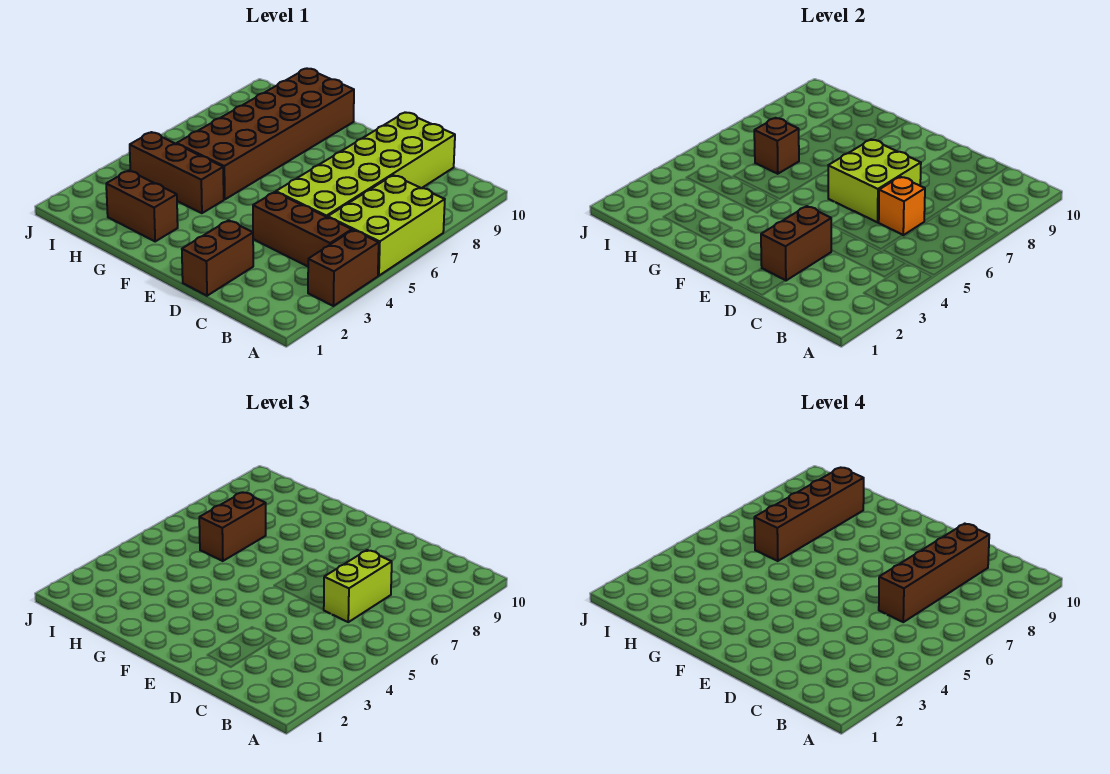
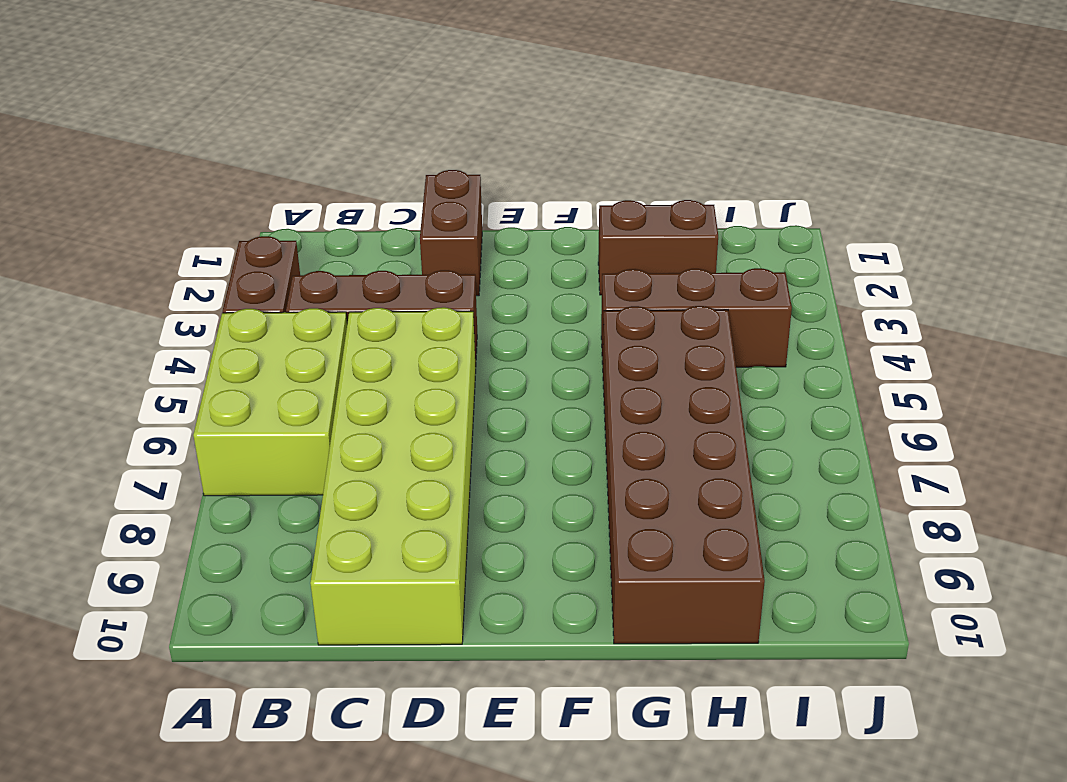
none -> orange 1x1 brick [879,177,925,235]
none -> brown 1x2 brick [761,206,831,281]
none -> lime 2x2 brick [828,139,921,222]

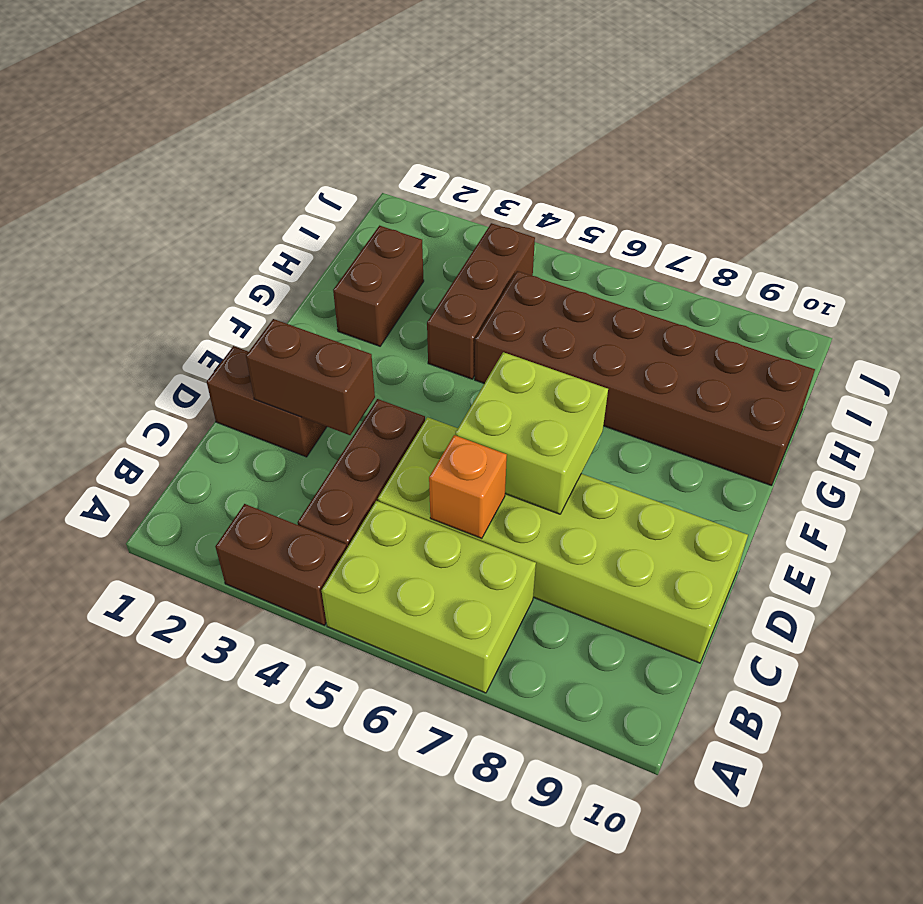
none -> brown 1x1 brick [754,118,799,174]
none -> lime 1x2 brick [323,550,392,622]
none -> brown 1x2 brick [199,492,266,561]

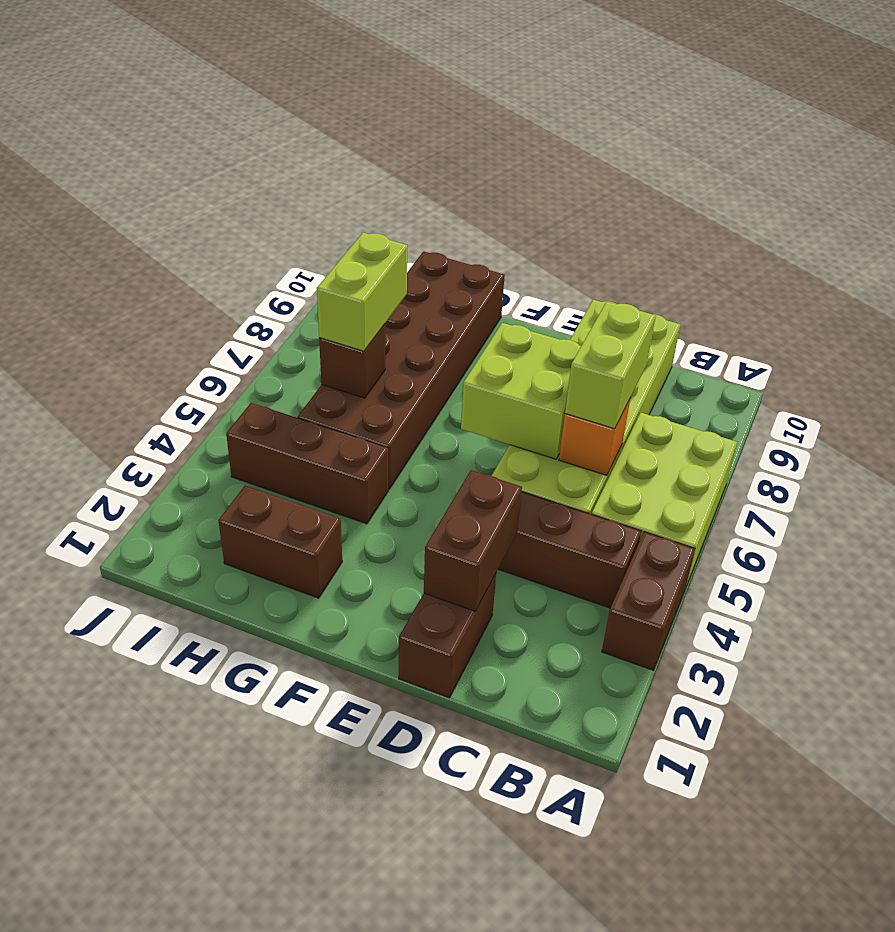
lime 1x2 brick [317,233,407,351] -> brown 1x2 brick [199,492,266,561]
none -> brown 1x4 brick [879,524,989,622]
none -> brown 1x4 brick [754,468,864,561]

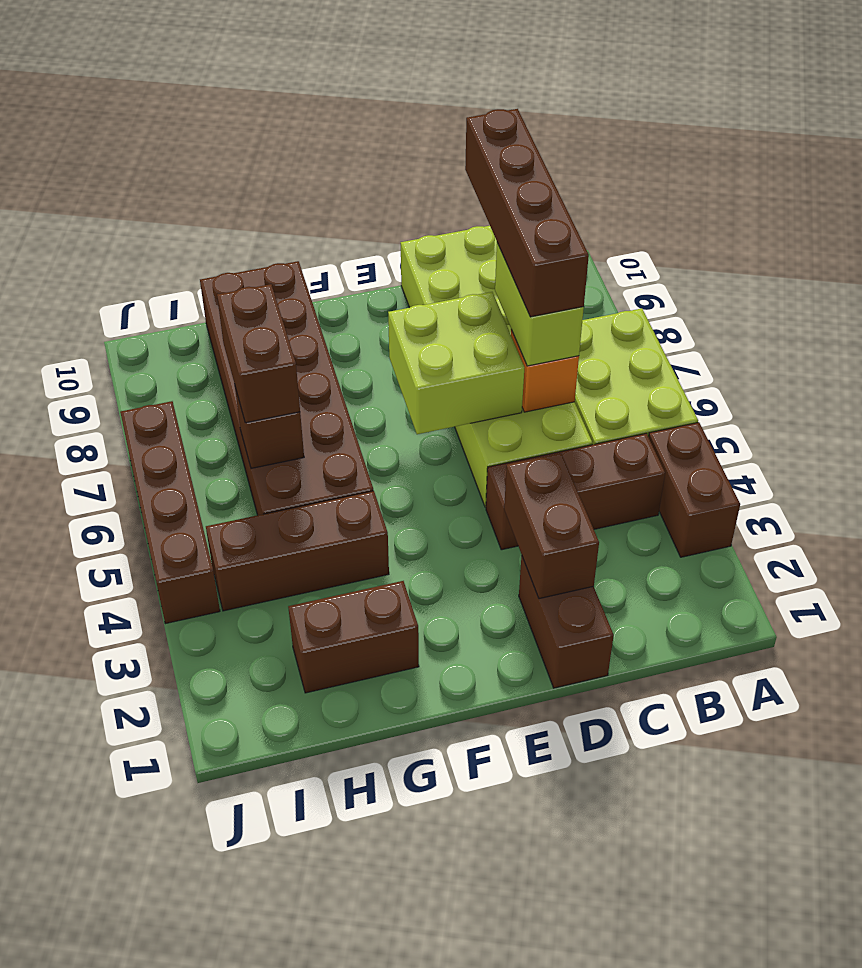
brown 1x4 brick [120,401,220,624] -> brown 1x4 brick moved to [754,468,864,561]

